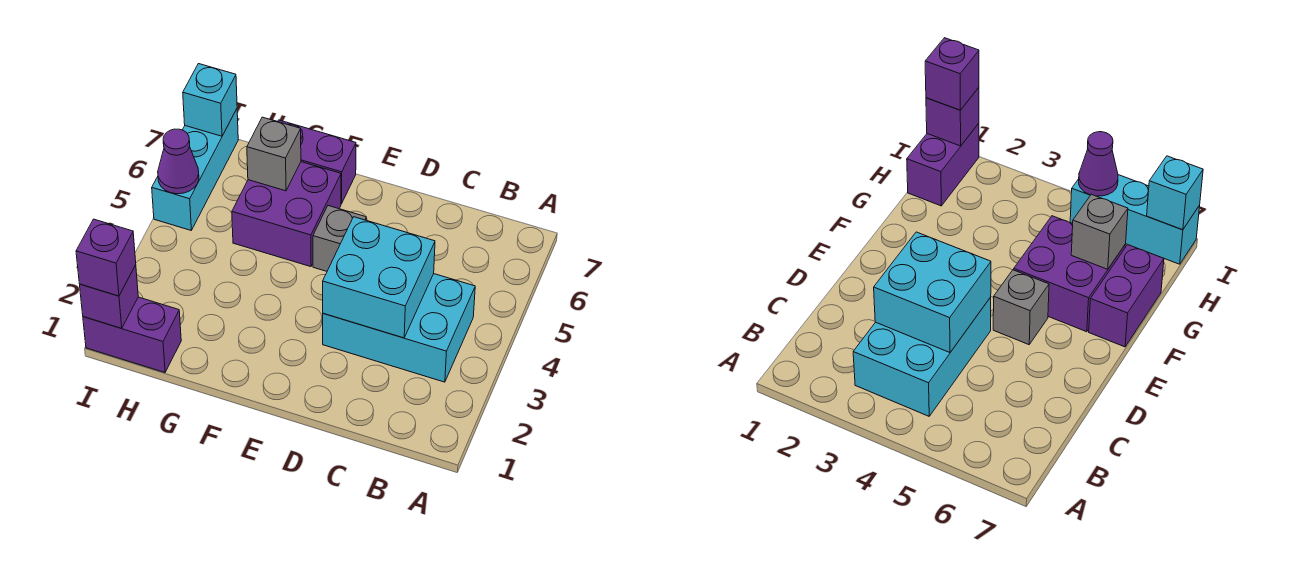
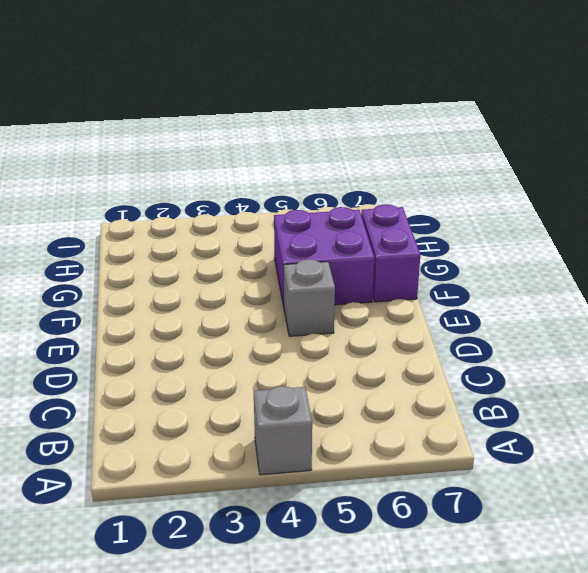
grey 1x1 brick [254,386,312,475] -> grey 1x1 brick moved to [247,117,301,191]
none -> cyan 2x3 brick [323,274,475,382]
none -> purple 1x2 brick [83,297,181,373]
none -> cyan 1x3 brick [152,109,238,230]

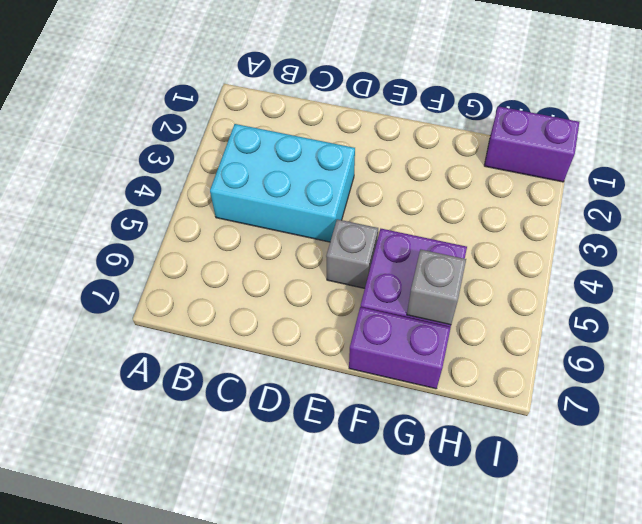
none -> cyan 1x3 brick [152,109,238,230]
none -> cyan 2x2 brick [323,217,435,338]
none -> purple 1x1 brick [80,265,138,328]

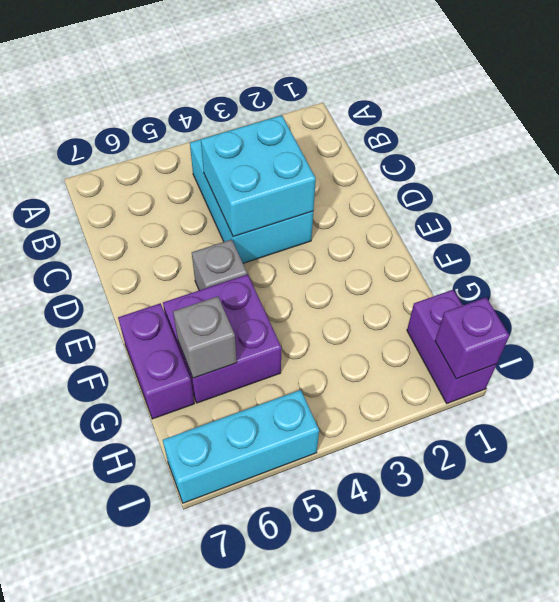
none -> purple 1x1 cone [158,129,199,194]
none -> cyan 1x1 brick [183,64,237,136]
none -> purple 1x1 brick [76,219,136,296]

